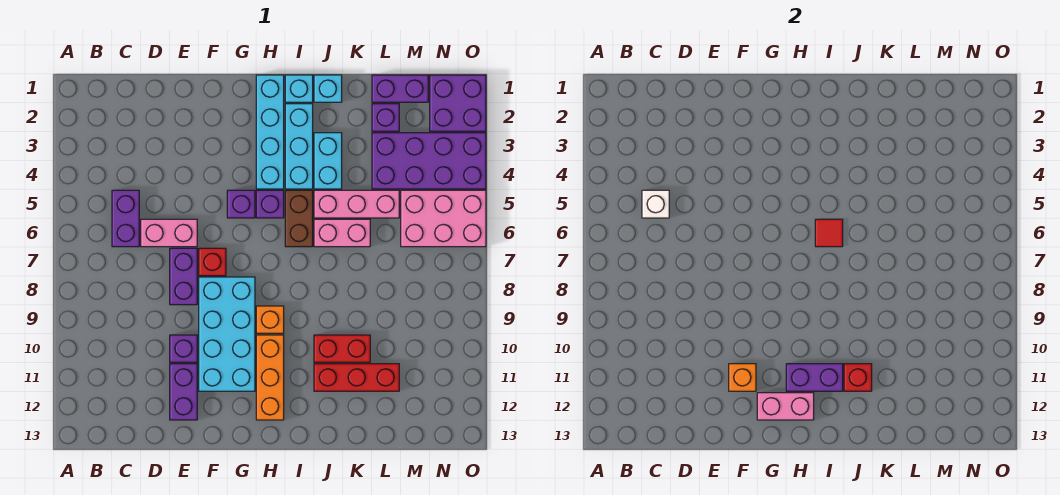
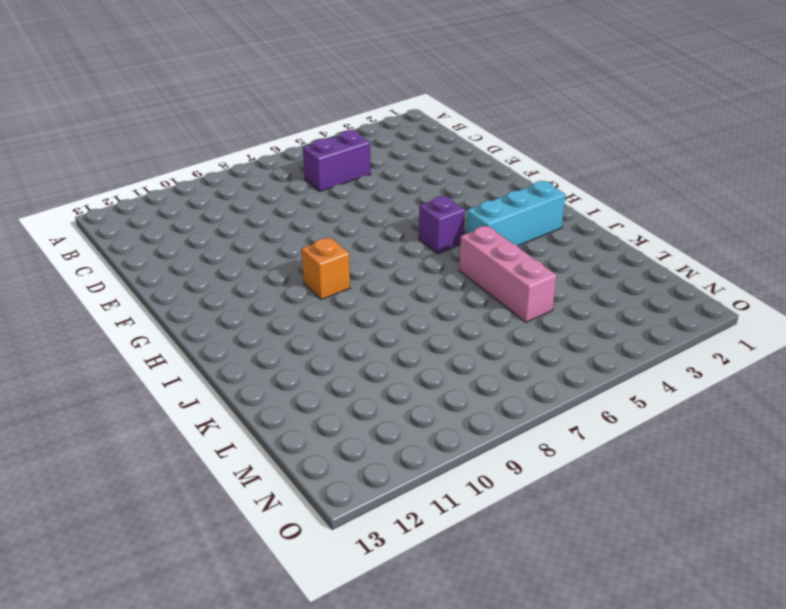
none -> pink 1x2 brick [141,219,197,247]
none -> purple 1x2 brick [170,248,197,305]
none -> purple 1x1 brick [170,335,197,362]
none -> purple 1x2 brick [170,364,197,420]

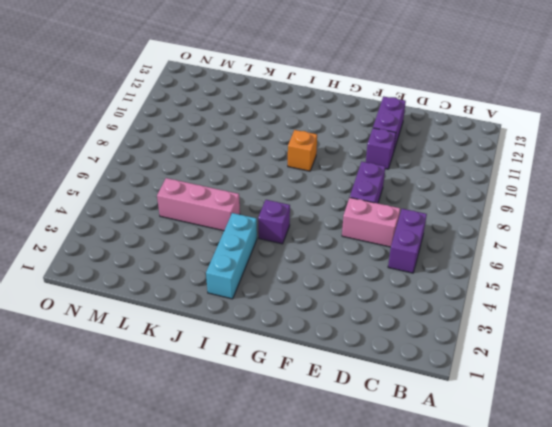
none -> red 1x1 brick [199,248,226,276]
none -> cyan 2x4 brick [199,277,255,391]
none -> purple 1x1 brick [227,190,255,218]
none -> cyan 1x4 brick [256,75,284,189]

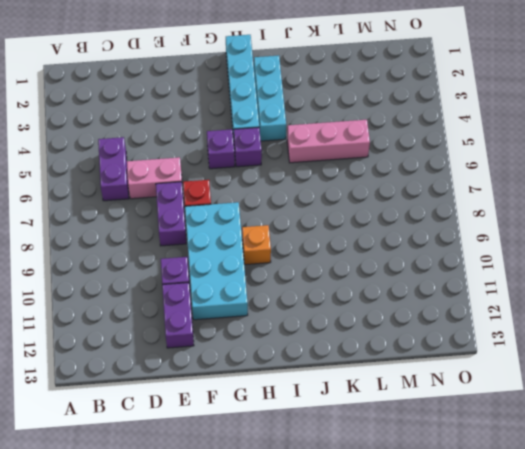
none -> orange 1x3 brick [256,335,284,420]
none -> cyan 1x1 brick [285,75,313,102]
none -> brown 1x2 brick [285,190,313,247]
none -> cyan 1x1 brick [314,75,342,102]

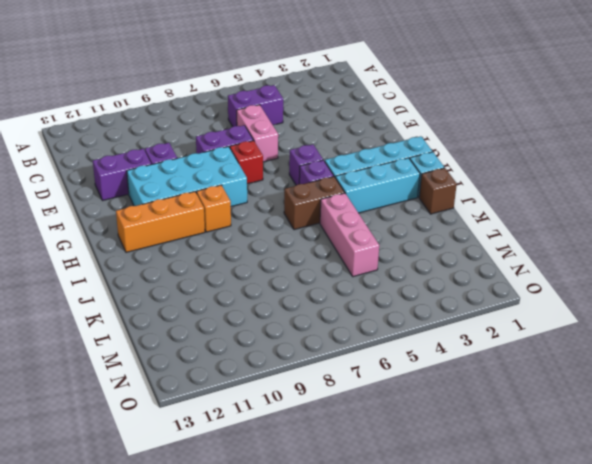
brown 1x1 brick [419,168,457,214] -> cyan 1x1 brick [314,75,342,102]
none -> cyan 1x2 brick [314,133,342,189]
none -> pink 1x2 brick [314,219,370,247]
none -> red 1x2 brick [314,335,370,362]
none -> red 1x3 brick [314,364,399,391]

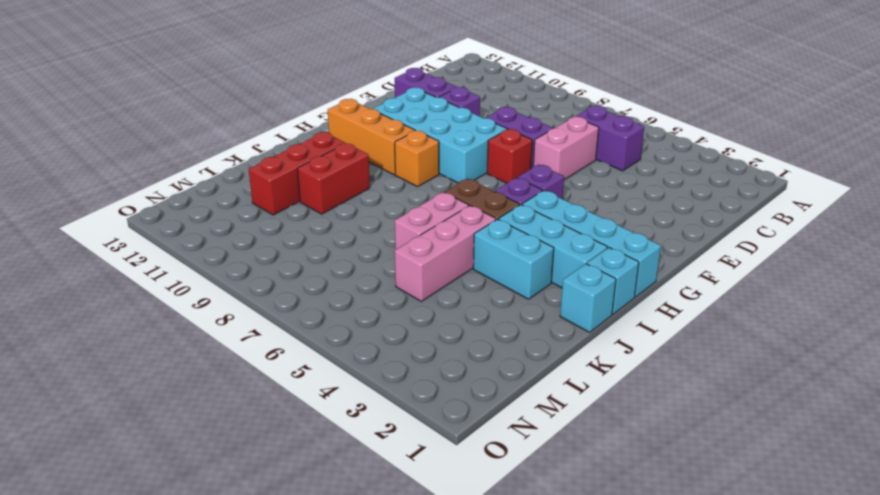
none -> purple 1x2 brick [372,75,428,102]
none -> purple 1x1 brick [372,104,399,131]
none -> purple 2x4 brick [372,133,486,189]
none -> pink 2x3 brick [401,190,486,247]

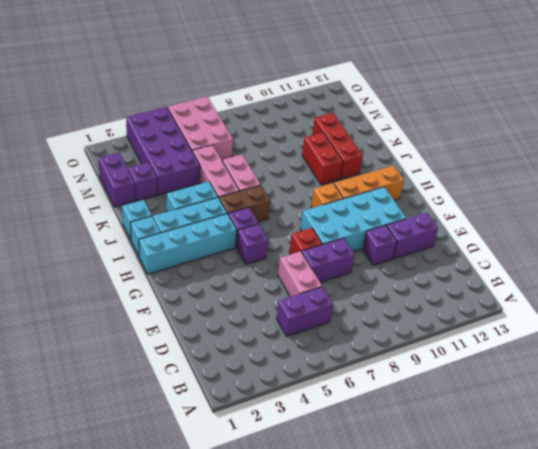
none -> purple 2x2 brick [430,75,486,131]
none -> white 1x1 brick [642,190,669,218]
none -> orange 1x1 brick [729,364,756,391]
none -> pink 1x2 brick [757,393,814,420]

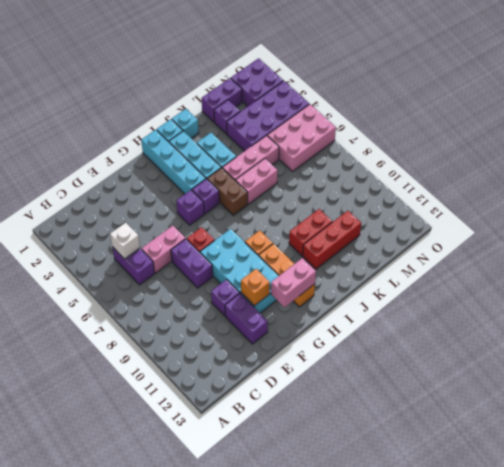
none -> purple 1x2 brick [786,364,843,391]
none -> red 1x1 tile [815,219,843,247]
none -> red 1x1 brick [844,364,872,391]

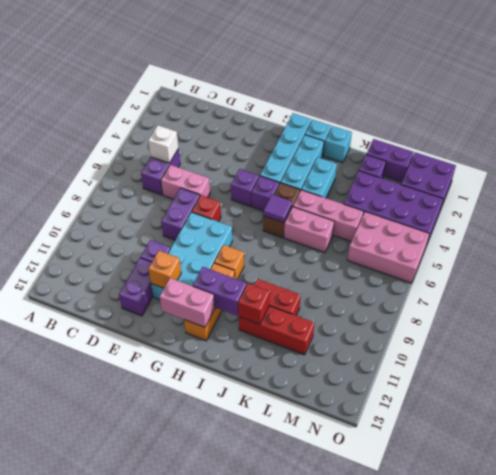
purple 1x1 tile [263,194,292,223] -> red 1x1 tile [815,219,843,247]

